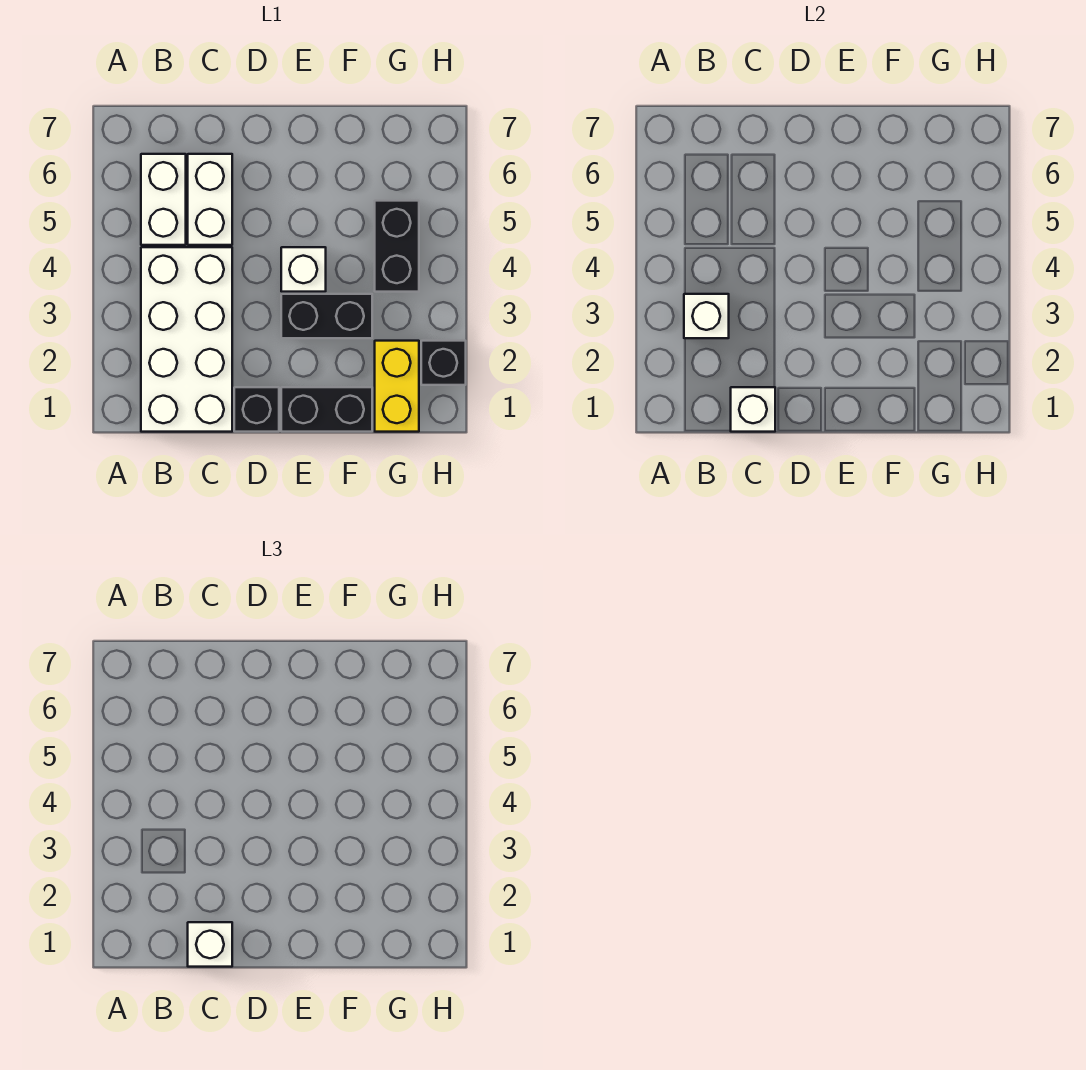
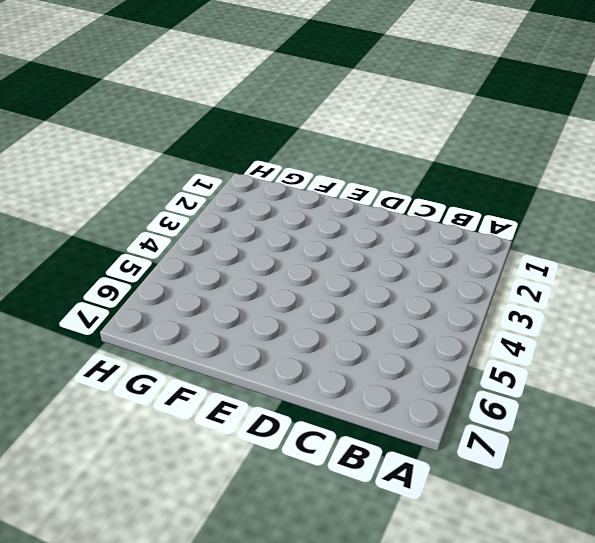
none -> white 2x4 brick [141,247,232,432]
none -> white 1x2 brick [141,154,186,245]
none -> white 1x2 brick [188,154,232,245]

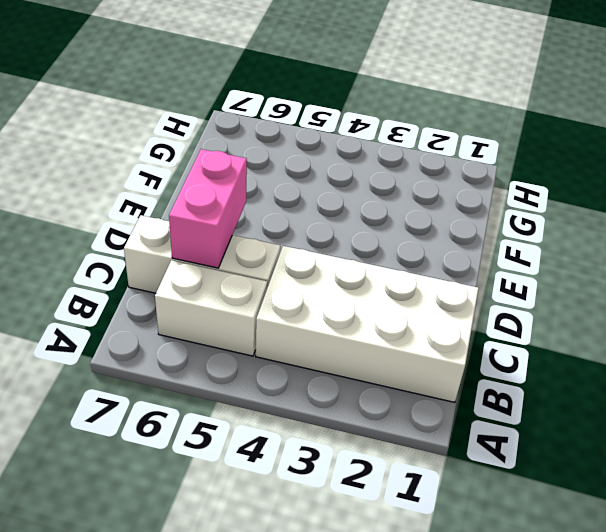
white 1x3 brick [124,215,280,293] -> white 1x2 brick [188,154,232,245]
pink 1x2 brick [169,149,247,268] -> none
none -> black 1x1 brick [234,387,279,432]
none -> black 1x2 brick [281,387,372,432]
none -> black 1x2 brick [281,294,372,338]

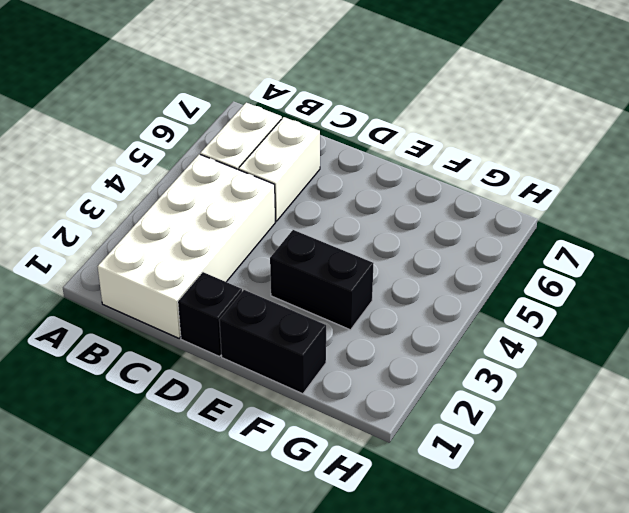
none -> white 1x1 brick [281,247,326,292]
none -> yellow 1x2 brick [375,341,419,432]
none -> black 1x2 brick [375,201,419,292]

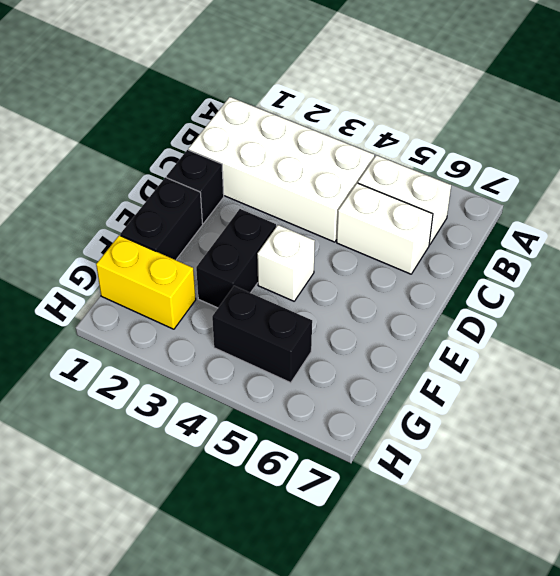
none -> black 1x1 brick [421,341,466,385]
none -> white 1x1 brick [684,294,729,338]
none -> white 1x1 brick [731,387,775,432]

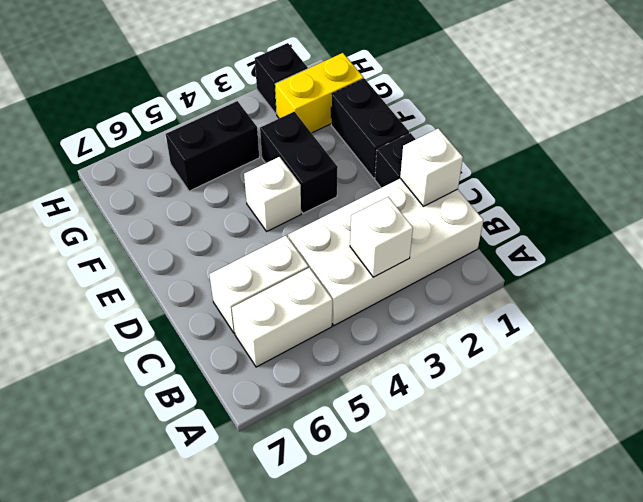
none -> white 1x1 brick [188,922,232,967]

